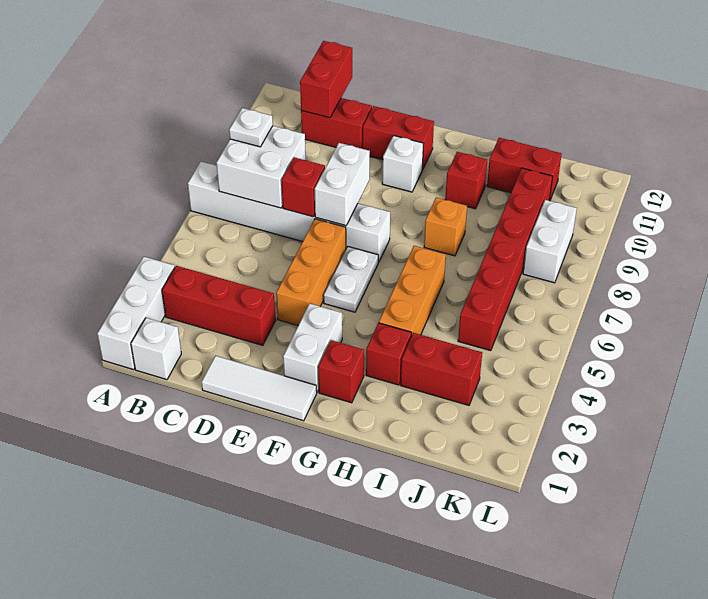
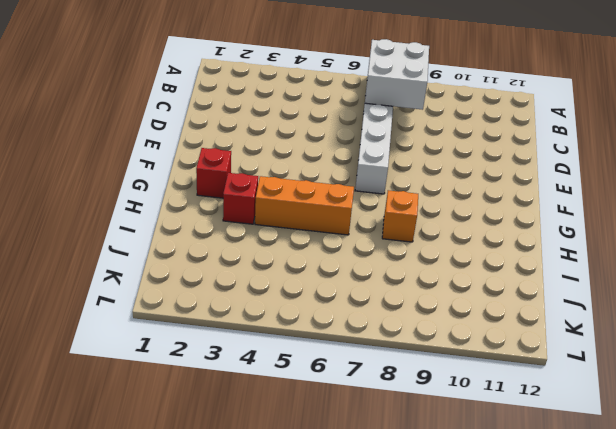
none -> white 1x3 brick [97,257,175,370]
none -> white 1x1 brick [131,318,181,380]
none -> red 1x3 brick [162,266,276,345]

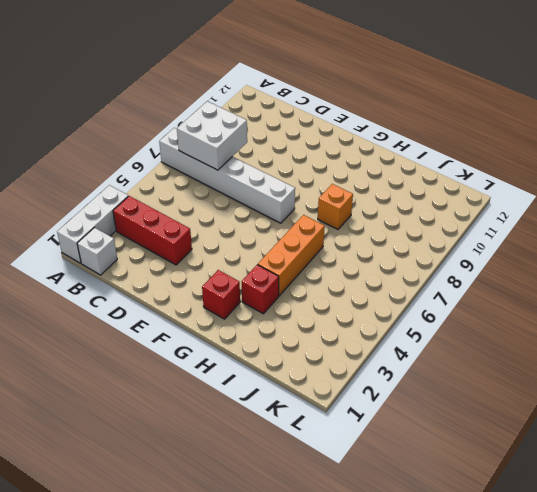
none -> red 1x2 brick [301,98,372,149]
none -> white 1x3 tile [202,356,317,421]
none -> orange 1x3 brick [276,219,346,325]

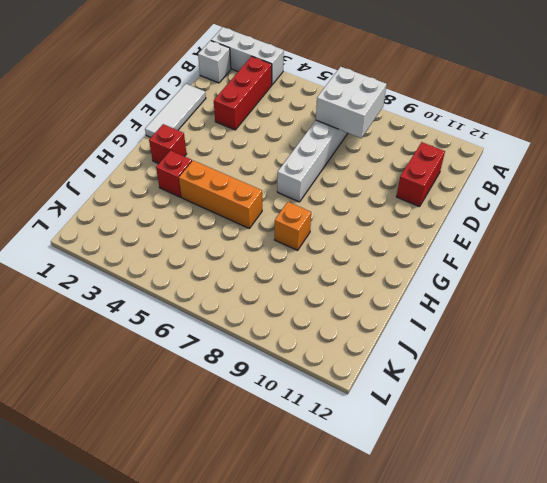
none -> orange 1x3 brick [276,219,346,325]
none -> red 1x2 brick [363,106,434,170]
none -> white 1x2 brick [283,304,342,392]

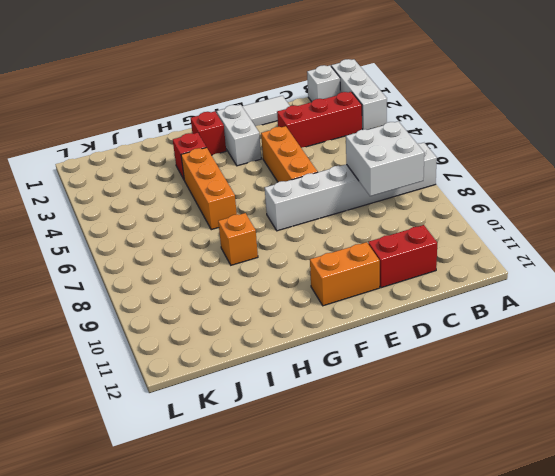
orange 1x2 brick [310,242,380,306] -> red 1x2 brick [363,106,434,170]
none -> white 1x2 plate [324,247,378,312]
none -> white 1x1 brick [382,136,423,192]
none -> red 1x1 brick [445,152,487,209]

